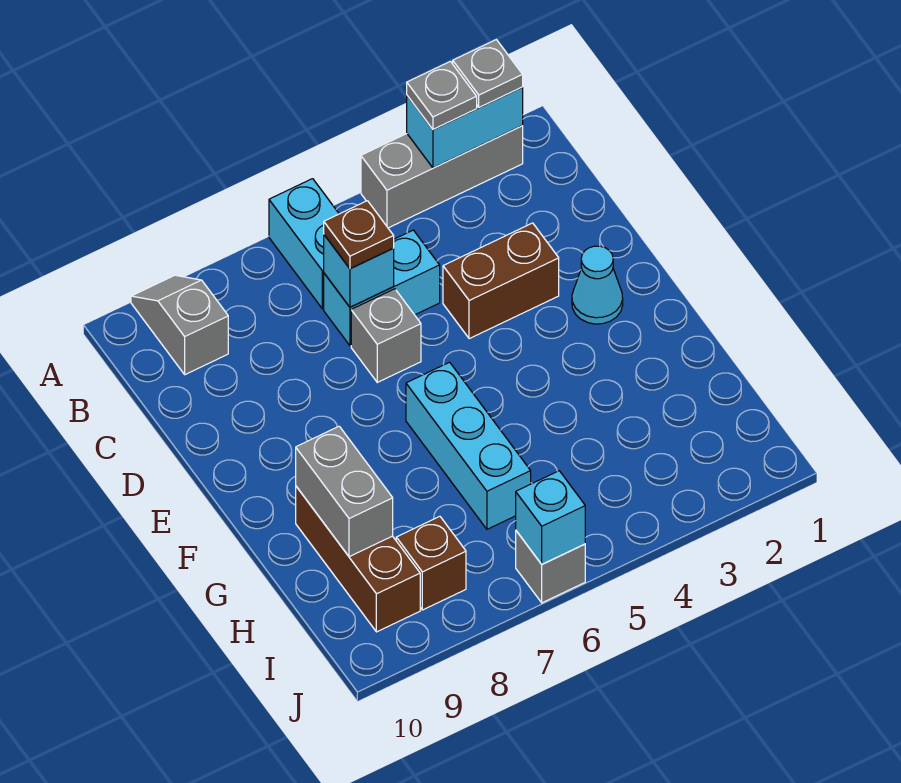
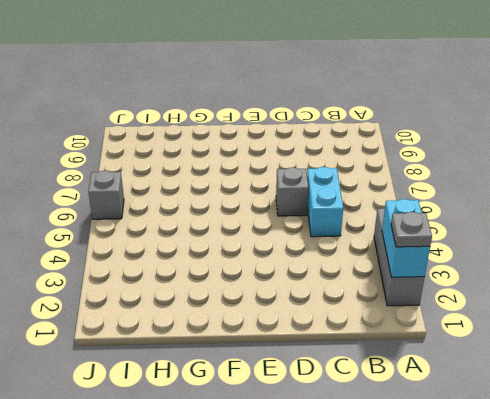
none -> cyan 1x2 brick [269,179,339,309]
none -> grey 1x2 slope [131,275,228,375]
none -> brown 1x2 brick [443,223,559,339]

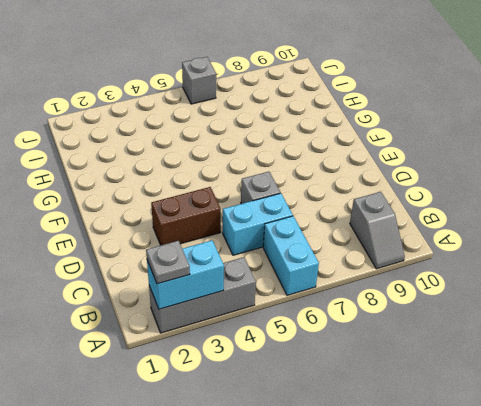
none -> cyan 1x1 cone [572,246,623,324]
none -> cyan 1x3 brick [406,362,531,529]
none -> brown 1x3 brick [296,486,420,632]

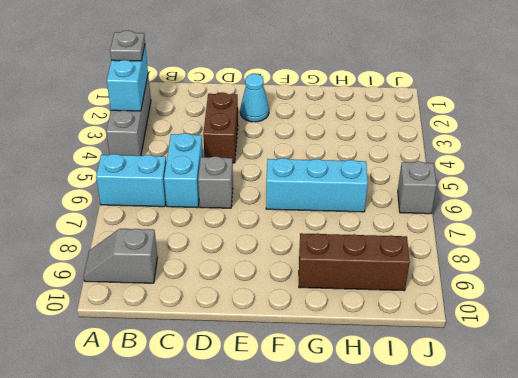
none -> brown 1x1 brick [396,516,466,610]
none -> cyan 1x1 brick [324,235,394,307]
none -> grey 1x2 brick [296,426,393,557]

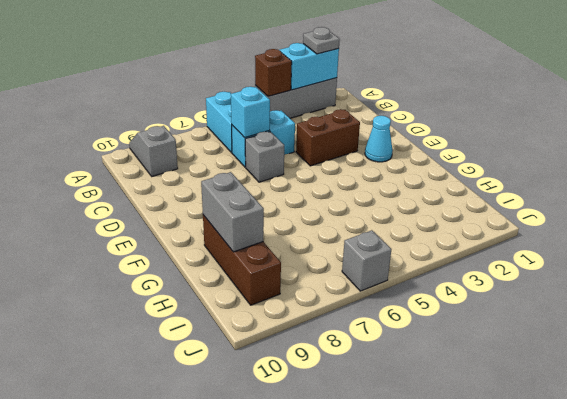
brown 1x1 brick [255,49,292,96] -> brown 1x1 brick moved to [396,516,466,610]
none -> cyan 1x3 brick [406,362,531,529]
none -> cyan 1x1 brick [516,471,585,564]
none -> grey 1x1 plate [407,61,477,129]

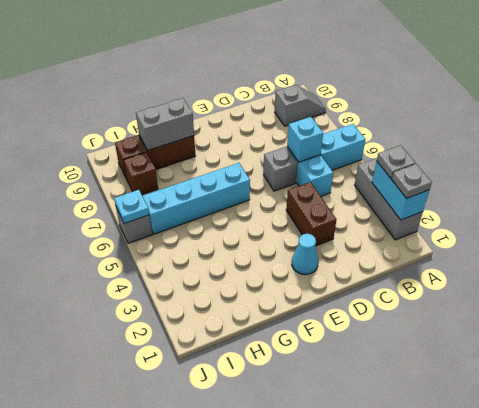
cyan 1x4 brick [143,163,250,234] -> cyan 1x3 brick [406,362,531,529]
cyan 1x1 plate [114,190,149,224] -> cyan 1x1 brick [516,471,585,564]
none -> brown 1x1 plate [324,201,394,269]

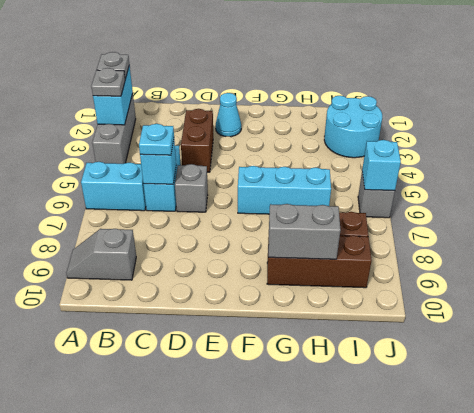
cyan 1x1 plate [139,124,174,155] -> brown 1x1 plate [324,201,394,269]
cyan 2x2 round brick [324,96,382,158] -> none

